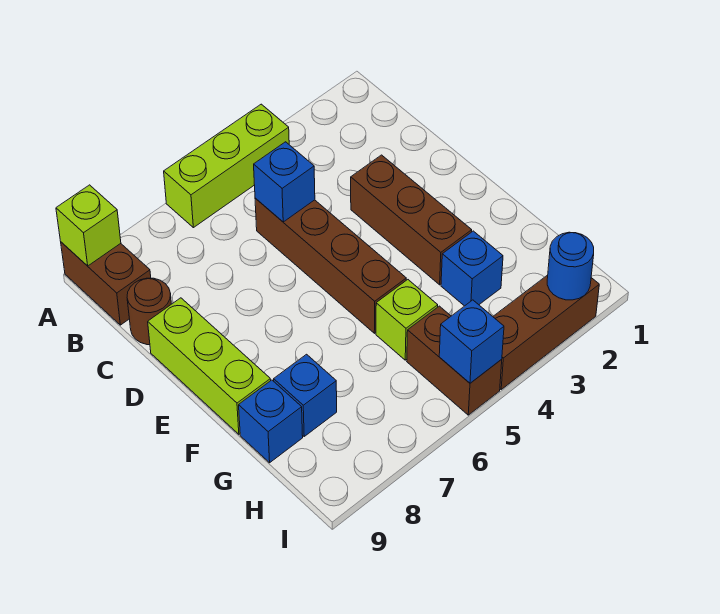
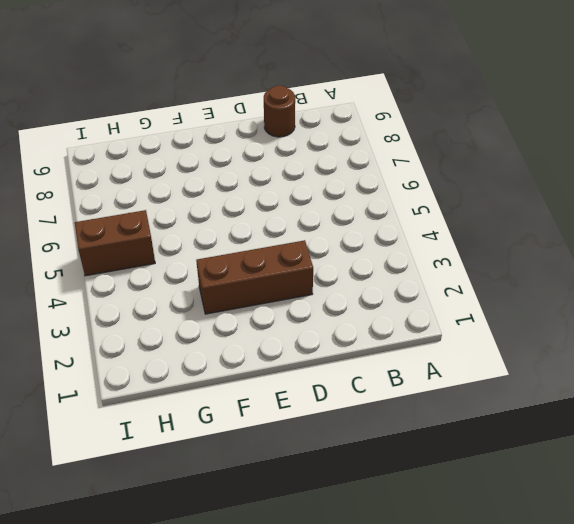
none -> lime 1x3 brick [164,104,289,228]
none -> brown 1x2 brick [61,242,151,325]
none -> brown 1x4 brick [255,198,406,333]

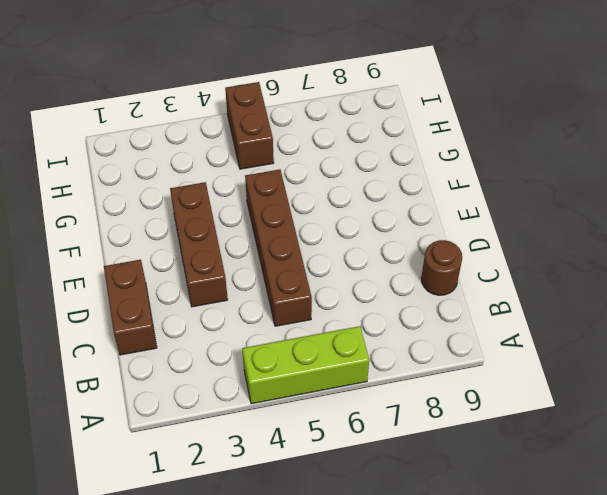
brown 1x2 brick [104,260,157,355] -> brown 1x2 brick moved to [61,242,151,325]
none -> lime 1x3 brick [148,298,271,434]
none -> blue 1x1 brick [441,231,503,306]
none -> lime 1x1 brick [376,280,438,360]

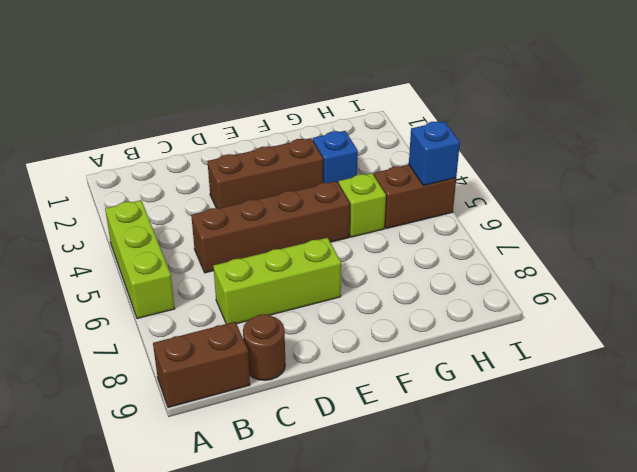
lime 1x3 brick [213,238,341,324] -> lime 1x3 brick moved to [148,298,271,434]
none -> blue 1x1 brick [274,354,337,436]
none -> blue 1x1 brick [239,380,303,463]
none -> brown 1x3 brick [493,275,599,389]

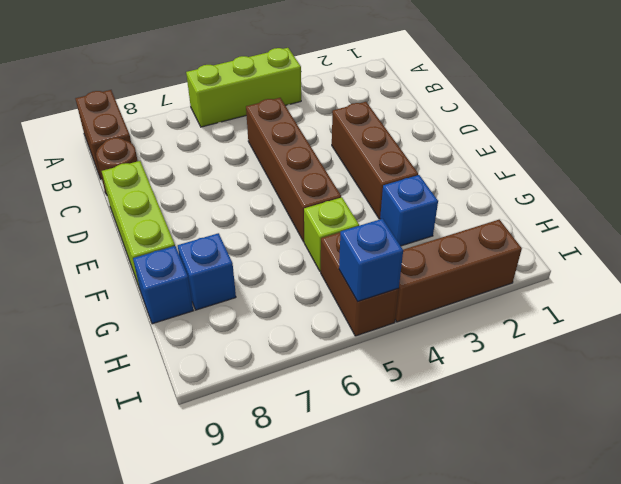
none -> lime 1x1 brick [56,185,121,266]
none -> blue 1x1 brick [254,142,315,222]
none -> blue 1x1 round brick [547,232,594,300]

